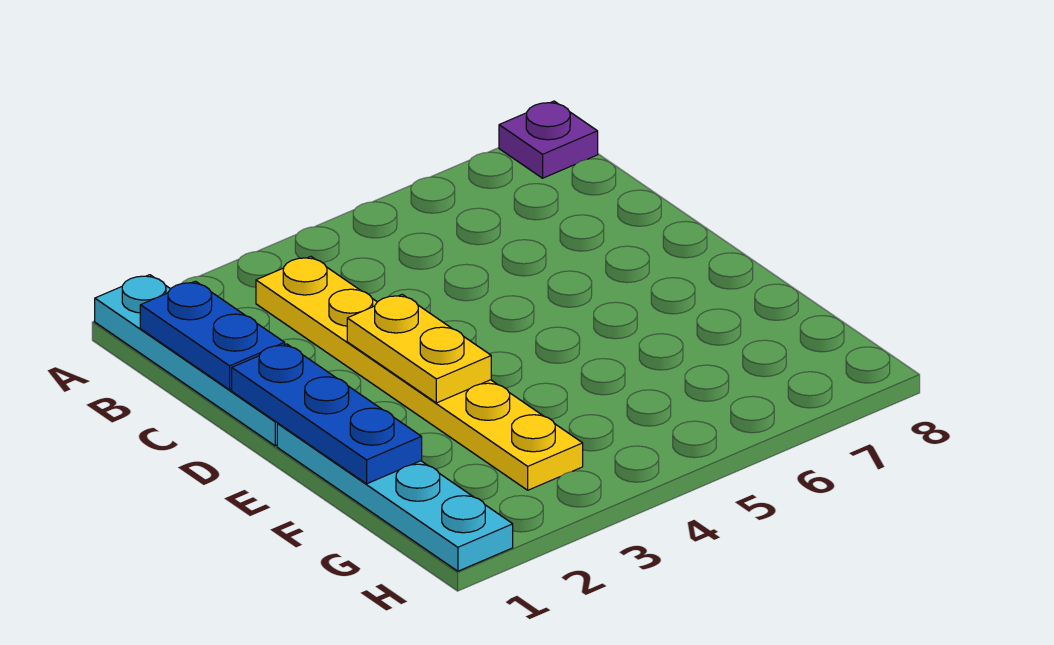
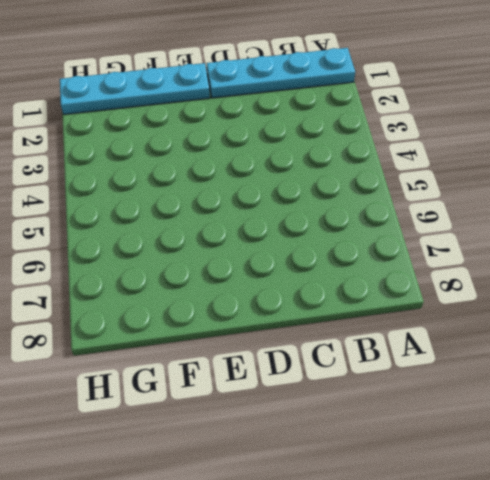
none -> purple 1x1 plate [499,101,598,178]
none -> yellow 1x6 plate [256,257,583,490]

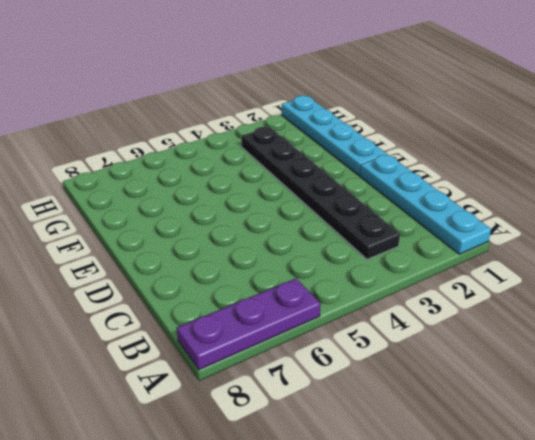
purple 1x3 plate [177,279,321,370] -> purple 1x1 plate [499,101,598,178]
black 1x6 plate [241,127,400,259] -> yellow 1x6 plate [256,257,583,490]
none -> blue 1x2 plate [140,281,285,390]
none -> blue 1x3 plate [232,344,422,484]

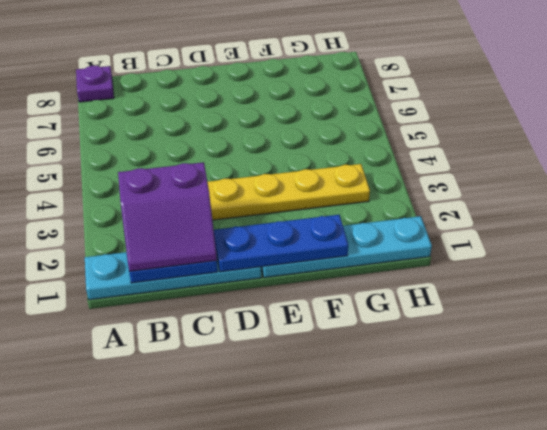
purple 2x2 slope [118,162,217,272] -> none
none -> yellow 1x2 plate [347,294,491,403]

